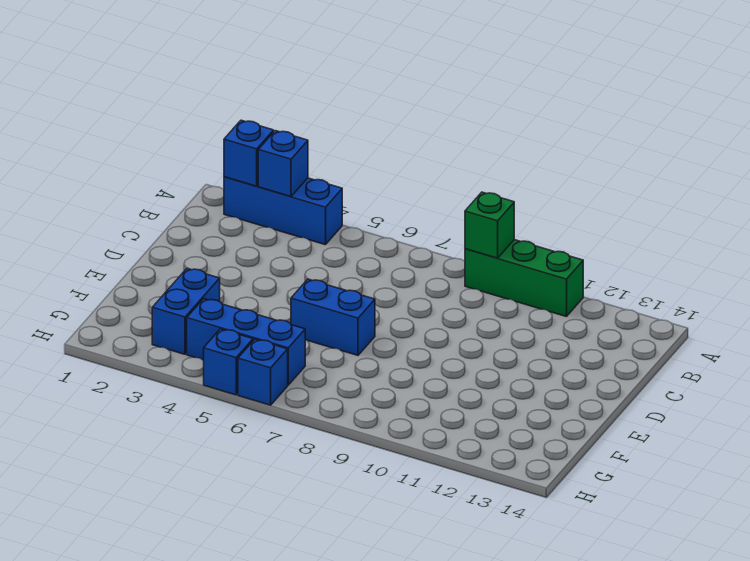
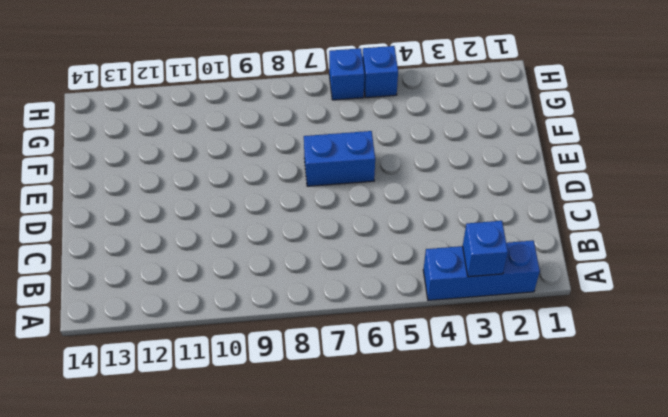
none -> green 1x3 brick [465,240,583,317]
none -> blue 1x2 brick [152,268,220,354]

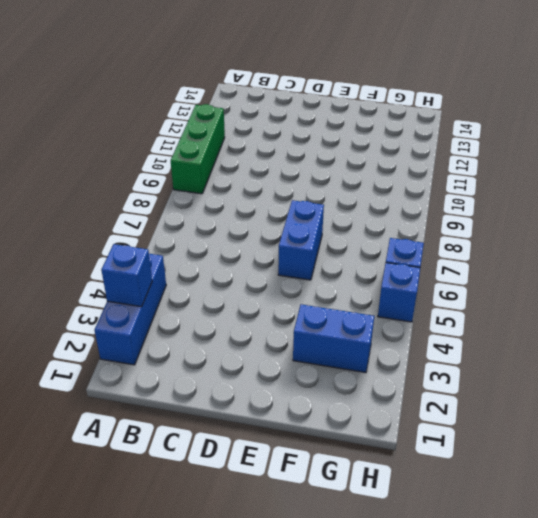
none -> blue 1x3 brick [187,299,305,385]
none -> blue 1x1 brick [224,120,274,186]

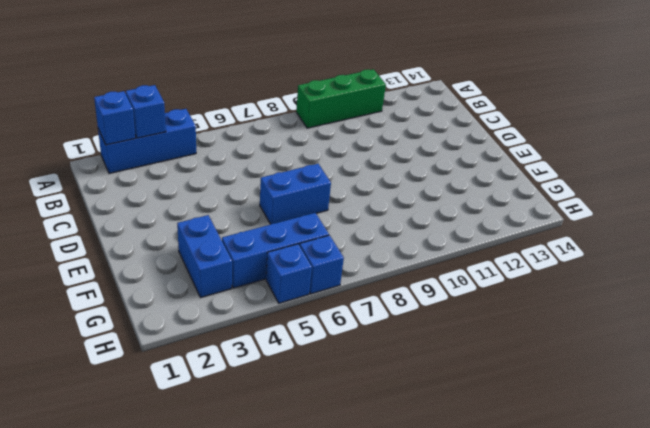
none -> green 1x1 brick [465,192,514,258]

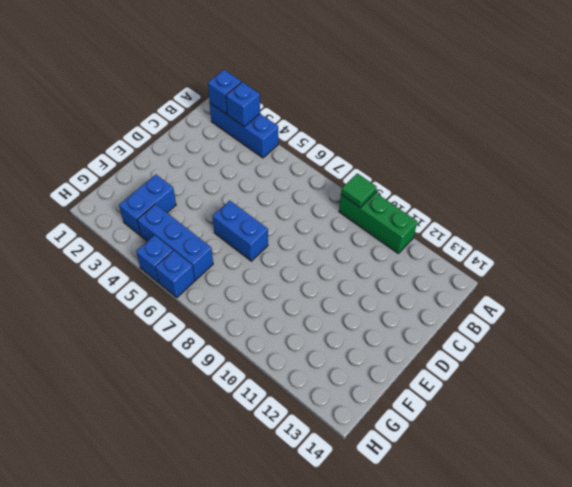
green 1x1 tile [341,173,377,207] -> green 1x1 brick [465,192,514,258]

